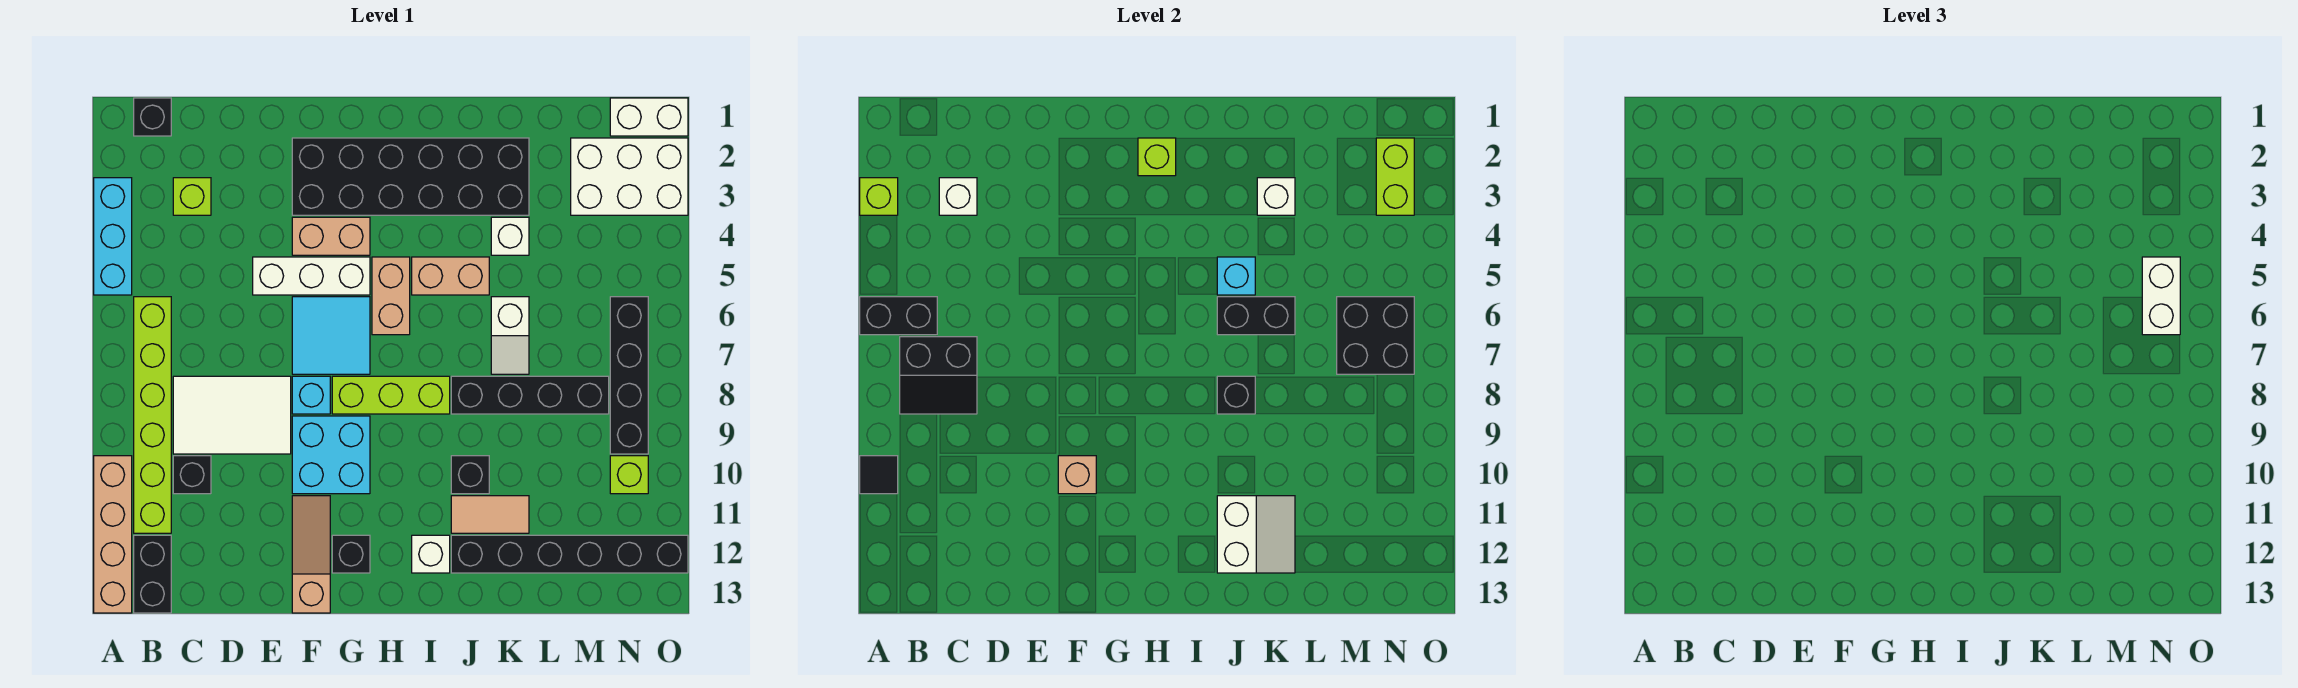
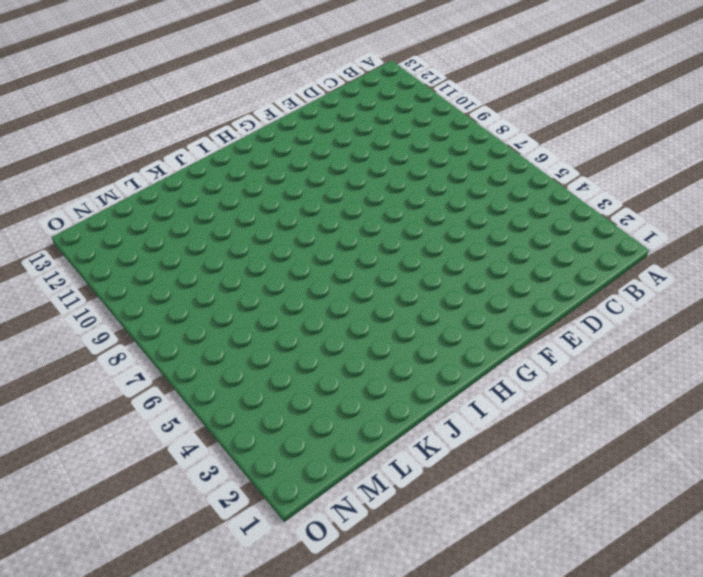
none -> cyan 1x3 brick [94,178,132,295]
none -> tan 1x4 brick [94,456,132,613]
none -> black 1x1 brick [134,98,171,136]
none -> lime 1x6 brick [134,297,171,533]

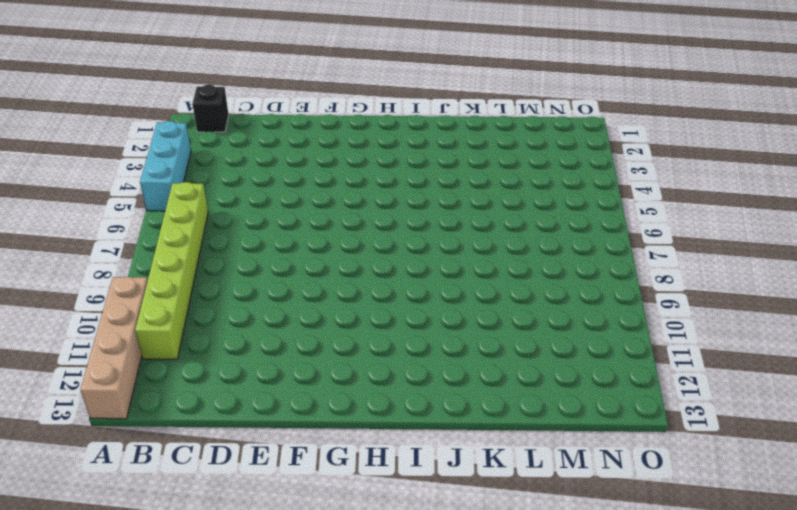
none -> black 1x2 brick [134,535,171,613]
none -> lime 1x1 brick [173,178,211,215]
none -> white 2x3 tile [173,376,291,454]
none -> black 1x1 brick [173,456,211,494]

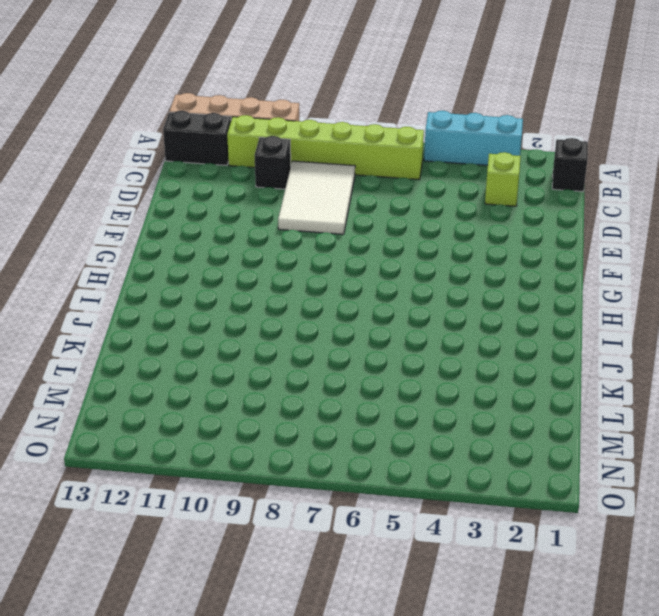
none -> white 1x3 brick [253,257,370,295]
none -> black 2x6 brick [292,138,529,215]
none -> tan 1x2 brick [292,217,370,255]
none -> cyan 2x2 tile [292,297,370,374]

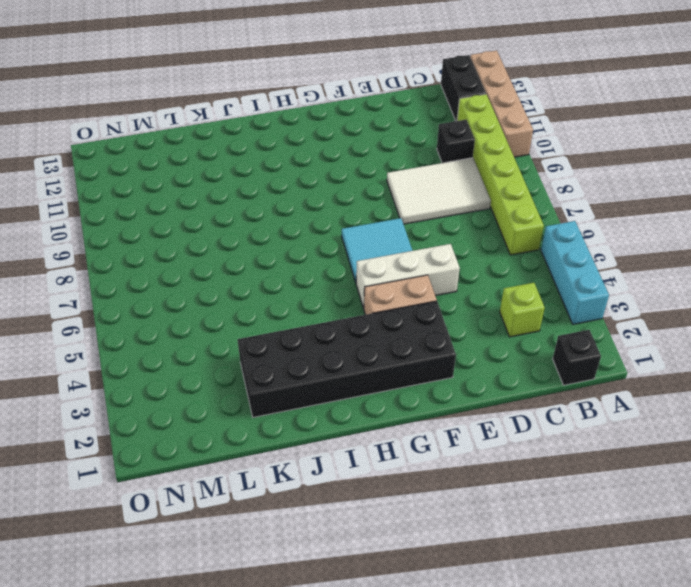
none -> cyan 1x1 brick [292,376,330,414]
none -> cyan 2x2 brick [292,416,370,494]
none -> tan 1x3 slope [292,496,330,613]
none -> lime 1x3 brick [332,376,450,414]

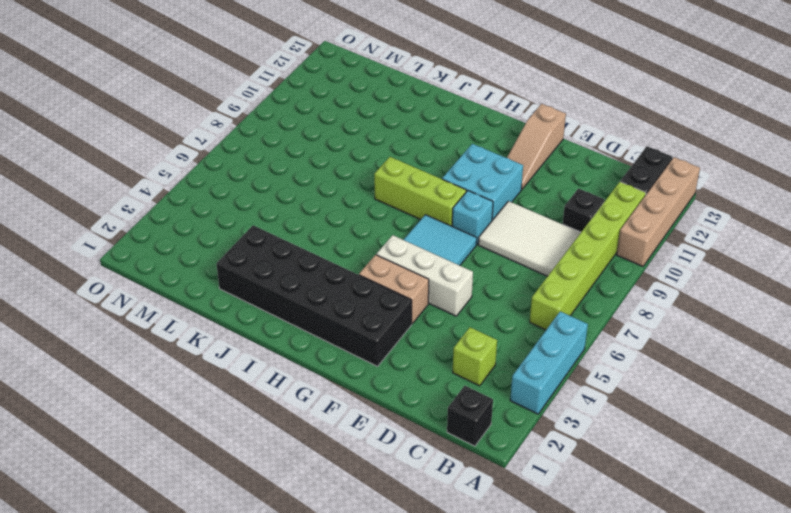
none -> black 1x1 brick [332,535,370,573]
none -> tan 1x2 brick [372,257,410,335]
none -> tan 1x2 brick [412,257,489,295]
none -> white 1x1 brick [412,535,450,573]

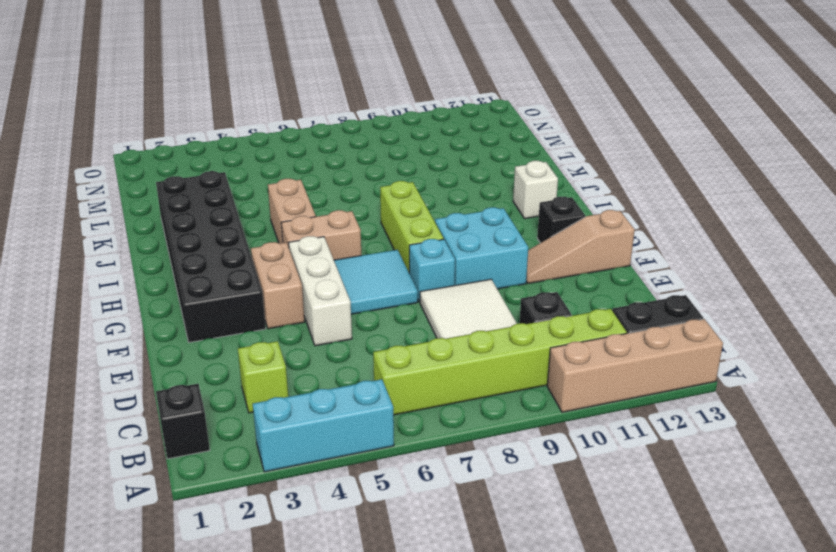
none -> black 1x4 brick [451,376,609,414]
none -> black 1x1 brick [451,456,489,494]
none -> tan 1x2 tile [451,496,529,533]
none -> black 1x6 brick [451,535,688,573]

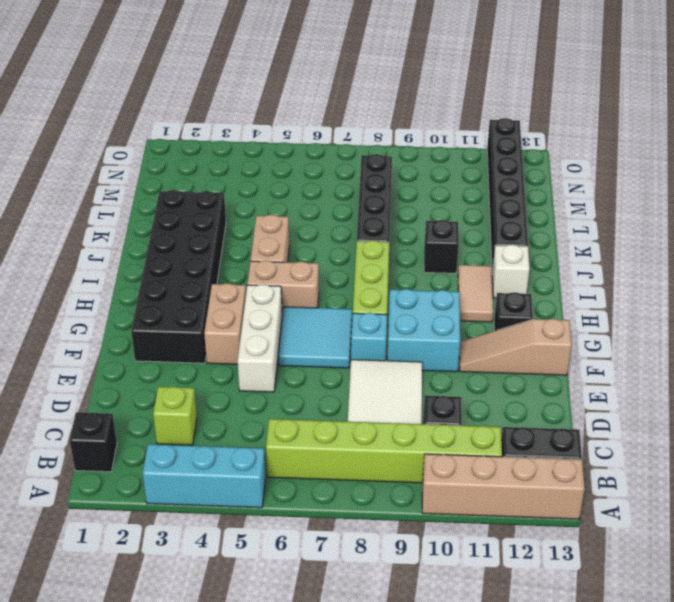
tan 1x2 tile [458,265,493,322] -> tan 1x2 tile moved to [451,496,529,533]
none -> white 1x1 brick [491,217,529,255]
none -> white 1x2 slope [491,297,529,374]
none -> white 2x3 brick [571,138,688,215]
none -> white 1x2 brick [610,98,688,136]

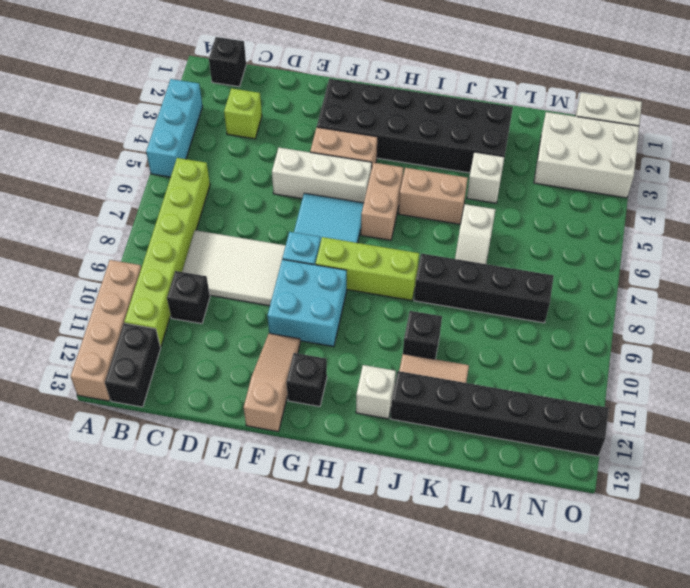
none -> black 1x4 brick [610,297,648,454]
none -> lime 1x1 brick [610,456,648,494]
none -> lime 1x1 brick [860,178,898,215]
none -> black 1x2 brick [860,297,937,335]

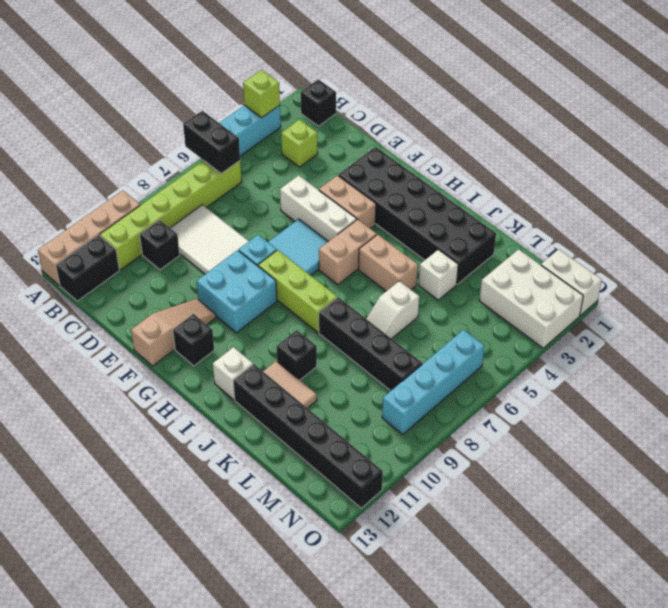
cyan 1x4 brick [382,330,484,434] -> black 1x4 brick [610,297,648,454]
none -> lime 1x1 brick [610,456,648,494]
none -> black 1x1 tile [860,456,898,494]
none -> black 2x2 slope [900,337,977,414]
none -> white 1x1 brick [939,178,977,215]

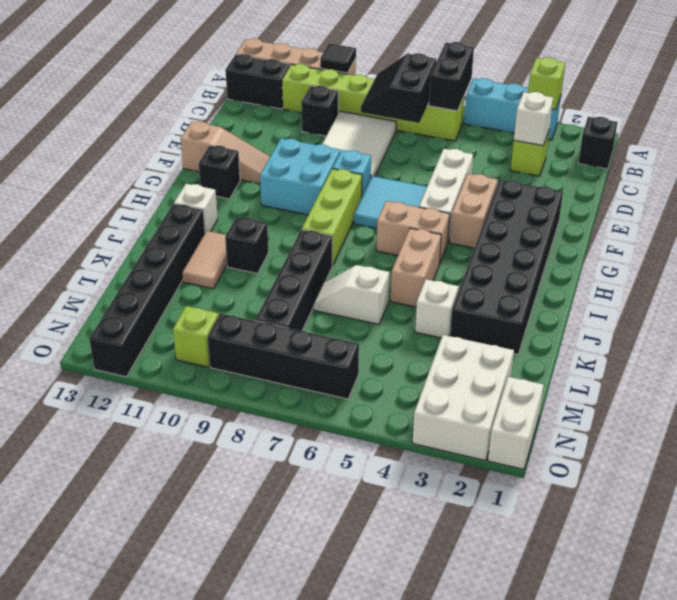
none -> tan 1x1 brick [1058,456,1096,494]
none -> lime 1x1 brick [1138,138,1176,176]
none -> cyan 1x1 brick [1217,257,1255,295]
none -> black 1x2 brick [1217,297,1295,335]

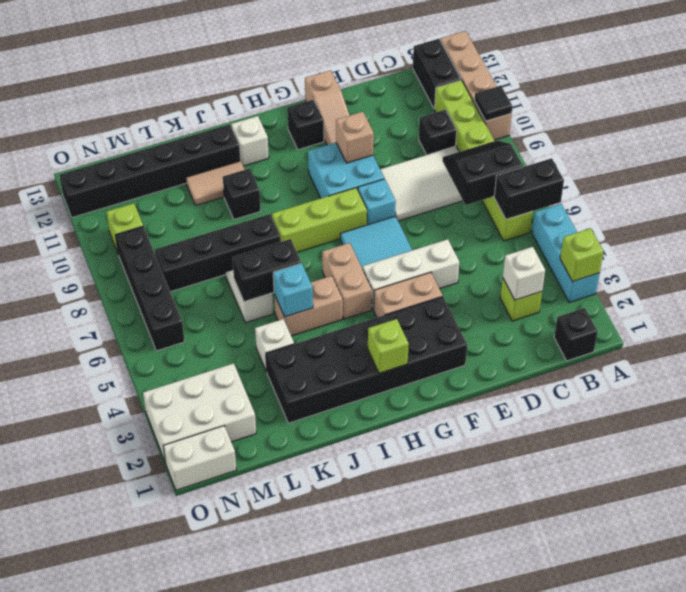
none -> black 1x1 brick [1217,376,1255,414]
none -> white 2x2 slope [1217,496,1295,573]
none -> white 1x1 brick [1257,178,1295,215]
none -> black 2x2 brick [1337,297,1414,374]

